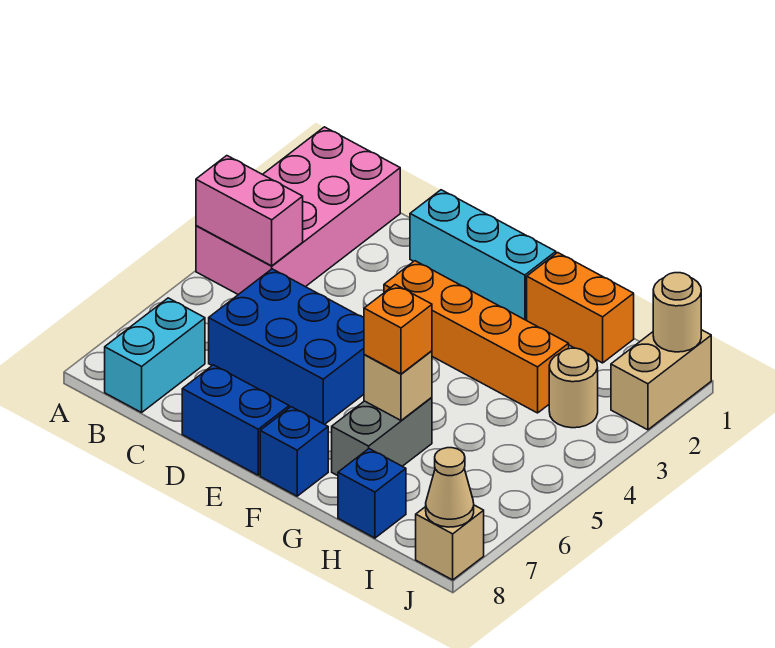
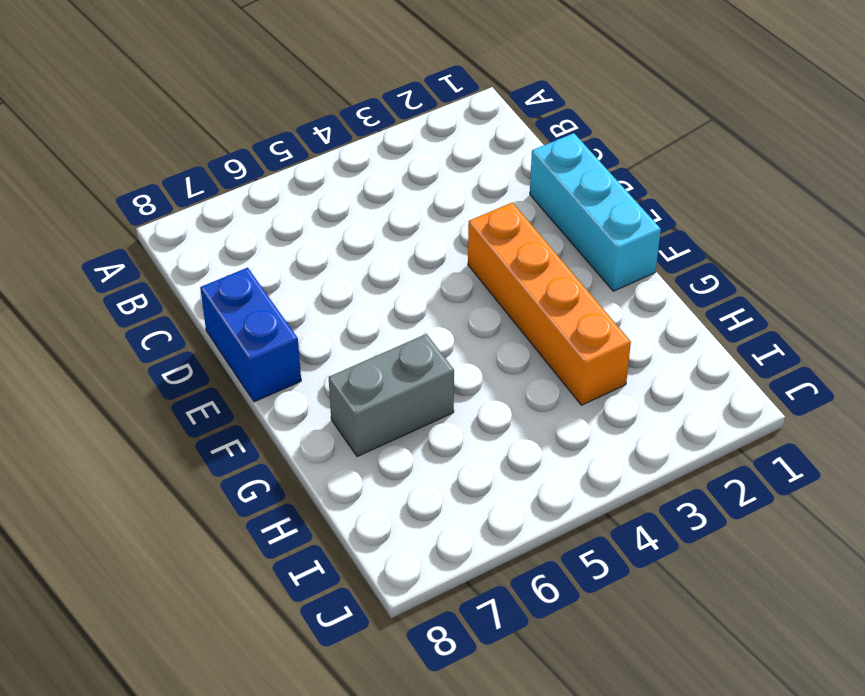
none -> pink 2x4 brick [196,127,400,295]
none -> cyan 1x2 brick [105,298,205,412]
none -> blue 2x3 brick [209,269,364,425]

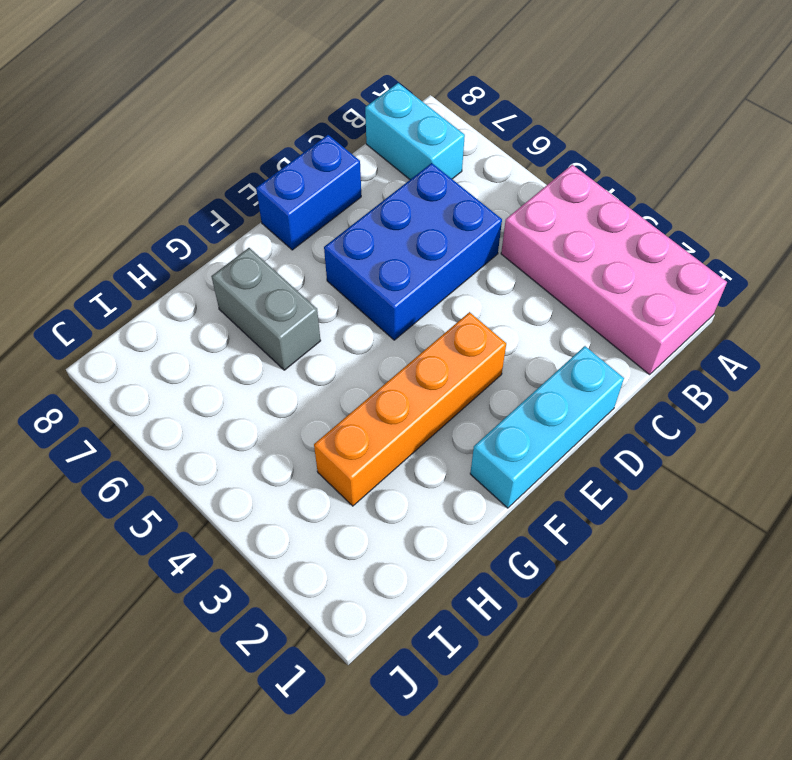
none -> blue 1x1 brick [260,407,328,496]
none -> orange 1x2 brick [527,253,634,363]
none -> blue 1x1 brick [338,449,406,538]

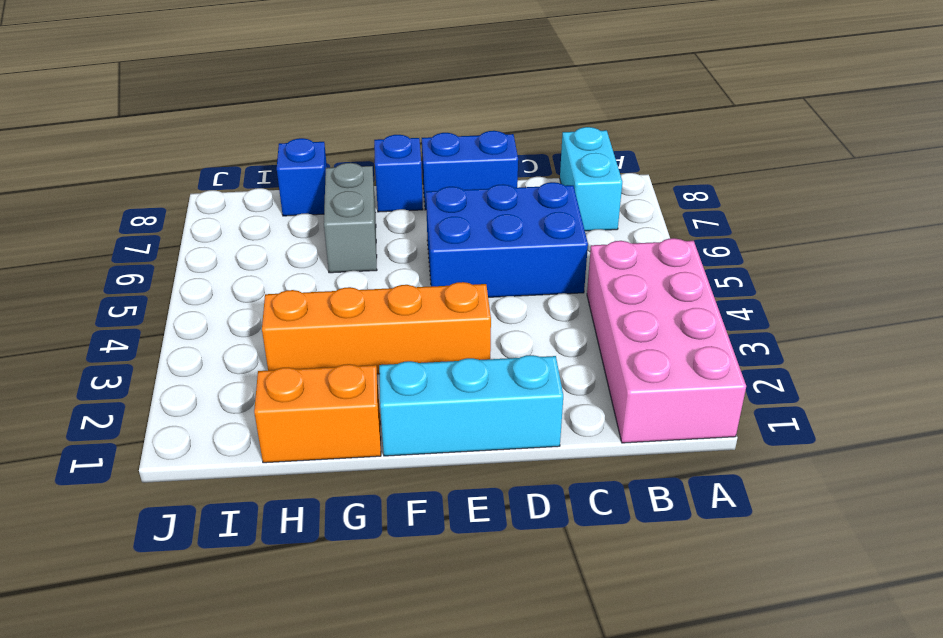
none -> tan 1x1 round brick [549,348,598,428]
none -> tan 1x2 brick [611,330,711,430]
none -> tan 1x1 brick [416,505,484,580]

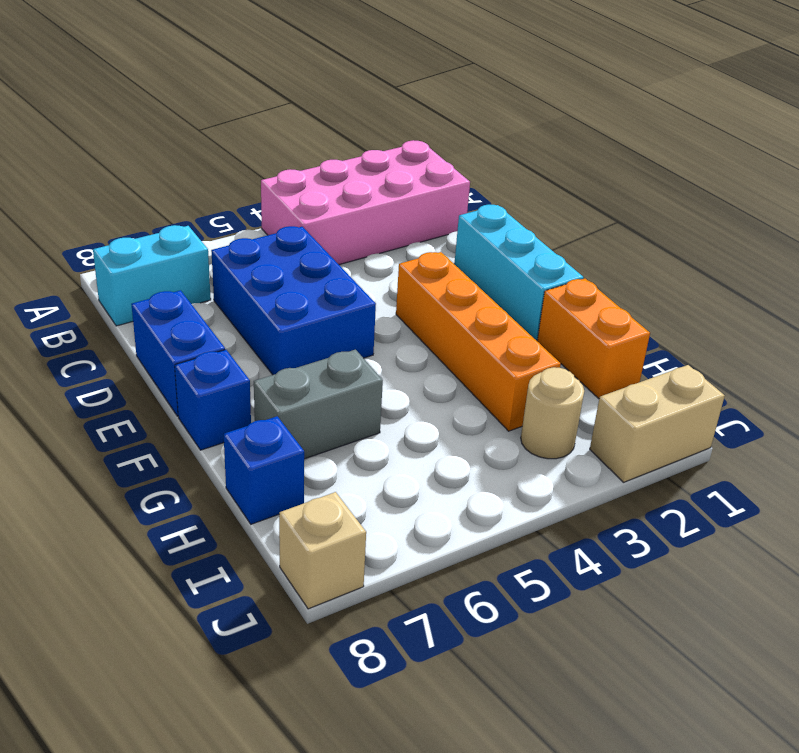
none -> pink 1x2 brick [196,156,303,266]
none -> tan 1x1 brick [364,351,432,420]
none -> tan 1x1 round brick [653,273,701,352]

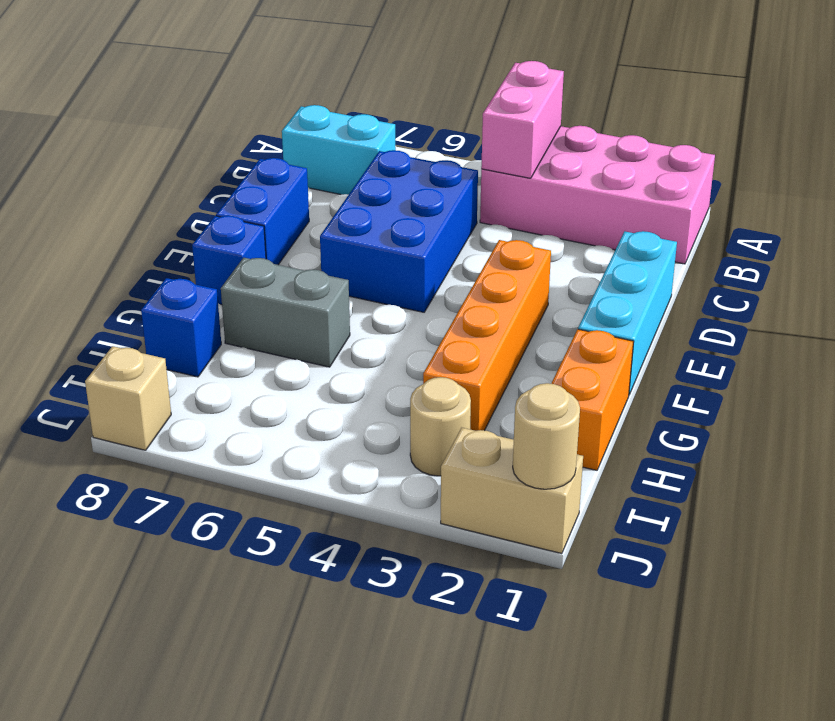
none -> tan 1x1 brick [364,351,432,420]
none -> tan 1x1 cone [426,448,474,527]
none -> orange 1x1 brick [364,285,432,374]

